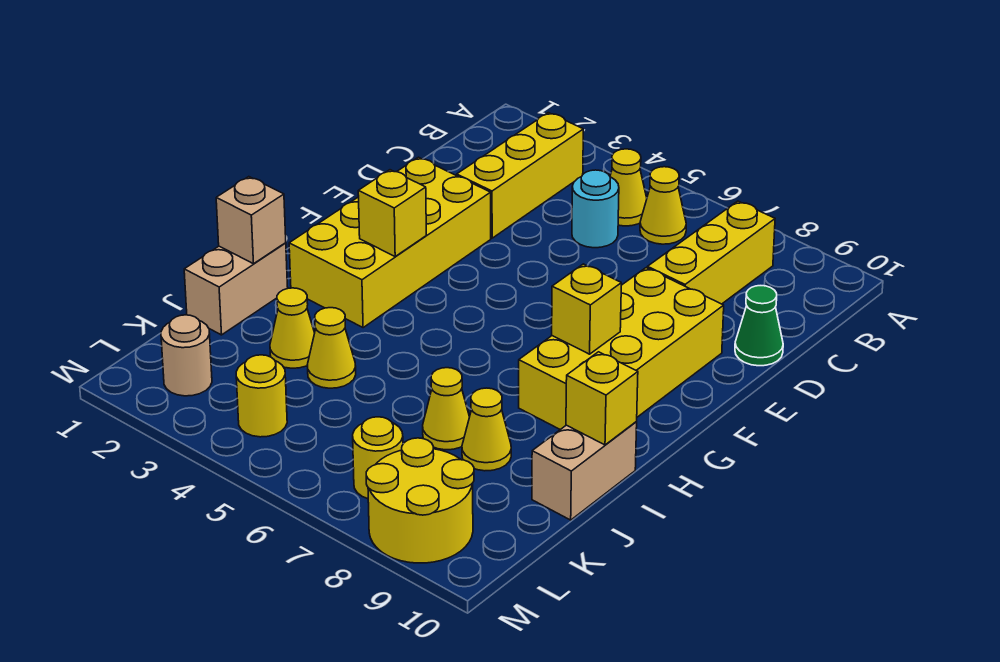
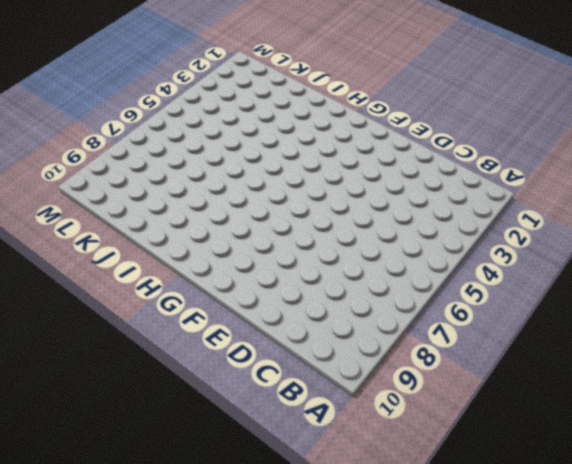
none -> yellow 1x3 brick [457,113,583,238]
none -> yellow 1x1 cone [610,149,647,226]
none -> yellow 1x1 cone [640,167,686,244]

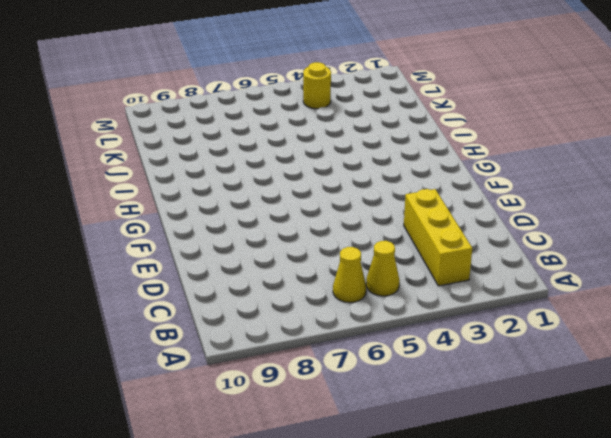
none -> yellow 1x3 brick [647,201,775,304]
none -> cyan 1x1 round brick [572,170,619,248]
none -> green 1x1 cone [735,286,783,366]

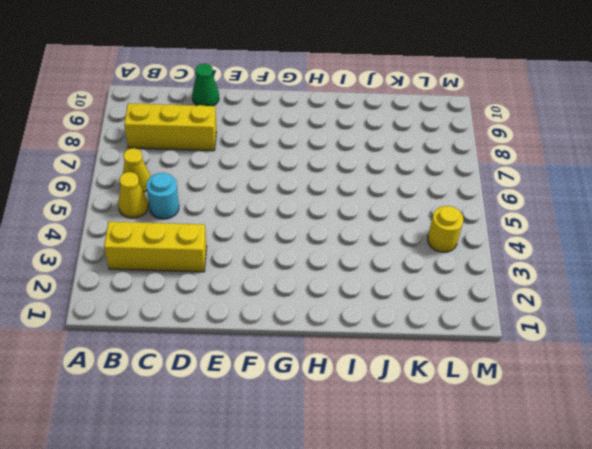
none -> yellow 2x4 brick [289,157,491,328]
none -> yellow 2x4 brick [519,268,724,430]
none -> tan 1x2 brick [184,243,288,335]

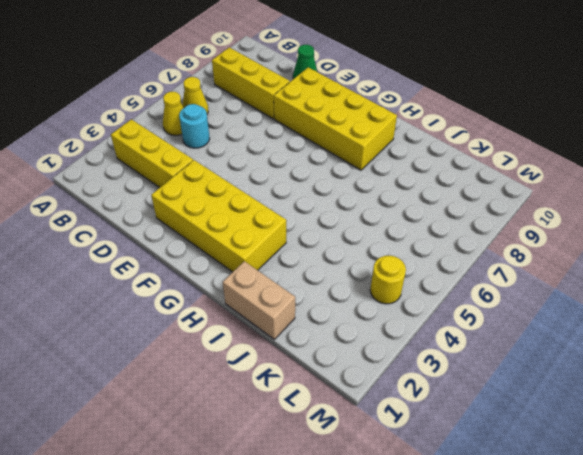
none -> tan 1x2 brick [532,422,637,520]
none -> yellow 1x1 cone [270,288,315,368]
none -> yellow 1x1 cone [307,308,356,388]

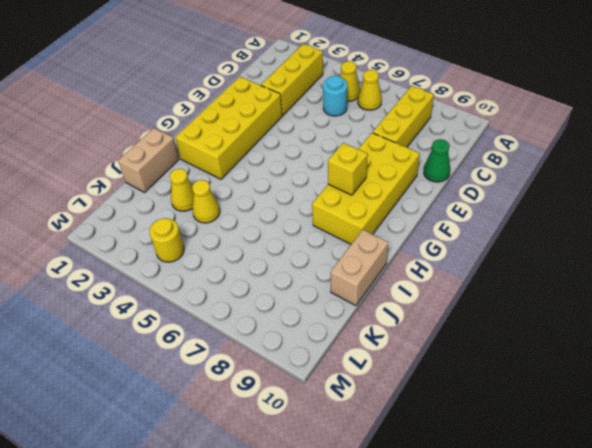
none -> yellow 1x1 cone [423,368,470,450]
none -> yellow 1x1 cone [462,388,511,471]
none -> tan 1x1 round brick [161,315,212,396]

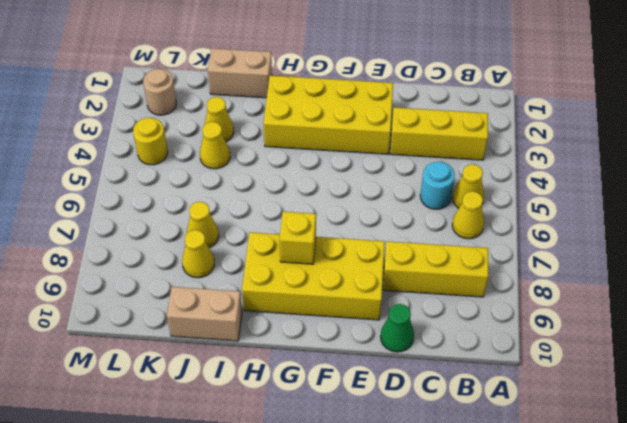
none -> yellow 1x1 round brick [353,417,403,499]
none -> yellow 2x2 round brick [366,438,474,563]
none -> yellow 1x1 brick [358,170,426,257]

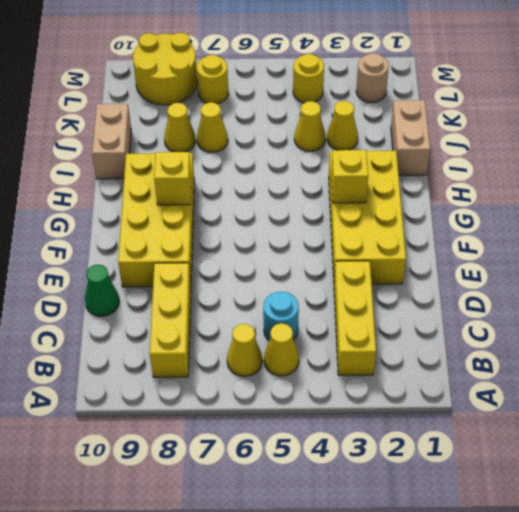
none -> tan 1x1 brick [216,177,286,264]
none -> yellow 1x1 brick [566,352,638,445]

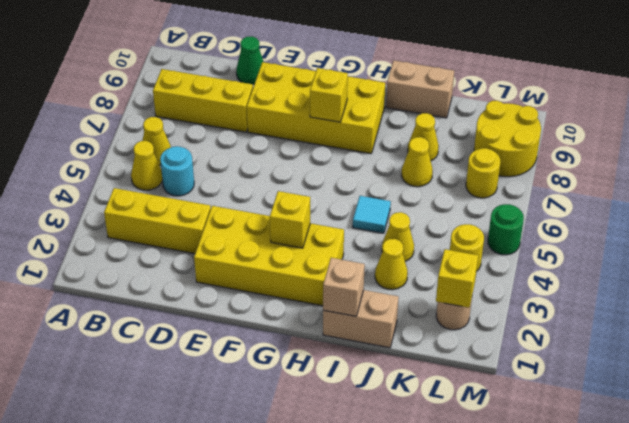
cyan 1x1 tile [353,196,391,233] -> none
yellow 1x1 brick [436,249,478,308] -> yellow 1x1 brick moved to [566,352,638,445]
green 1x1 round brick [488,204,524,255] -> none

